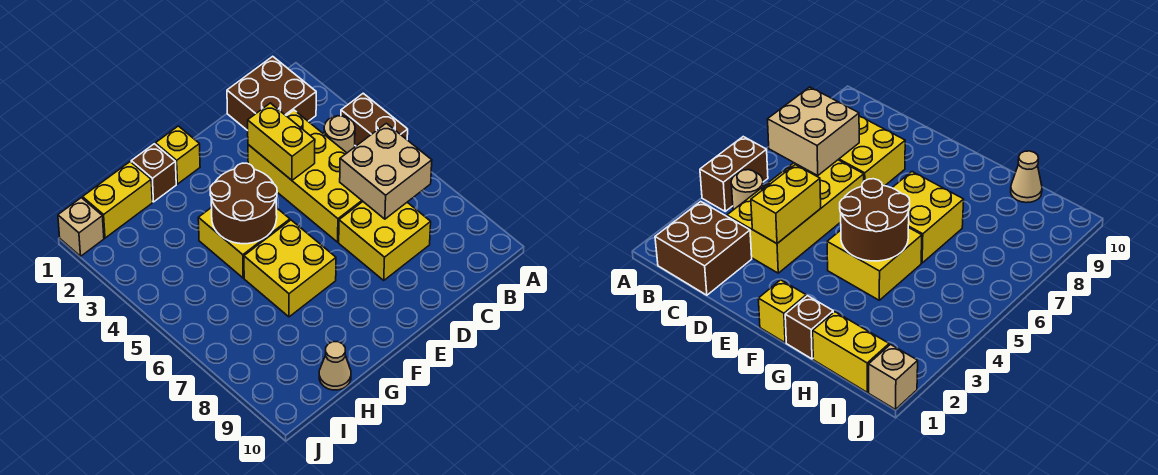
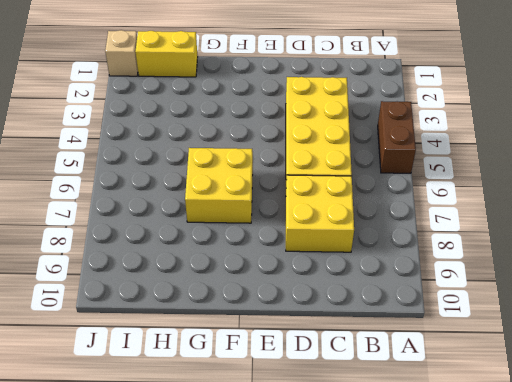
none -> brown 2x2 brick [227,56,316,131]
none -> tan 1x1 round brick [324,116,355,153]
none -> yellow 1x1 brick [156,126,200,184]

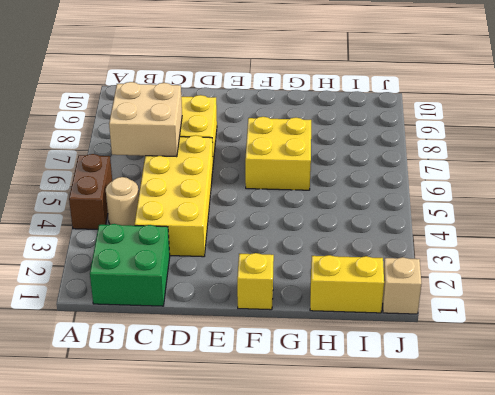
green 2x2 brick [90,224,170,306] -> brown 2x2 brick [227,56,316,131]
none -> yellow 2x2 brick [198,207,290,278]
none -> brown 1x1 brick [131,144,176,202]
none -> tan 1x1 cone [319,342,351,390]

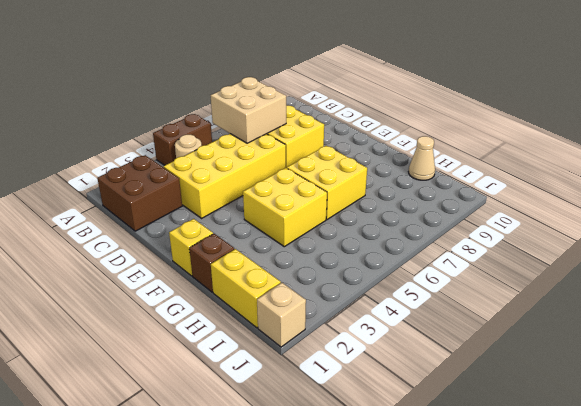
none -> yellow 1x2 brick [248,103,315,180]
none -> brown 2x2 round brick [210,163,277,244]

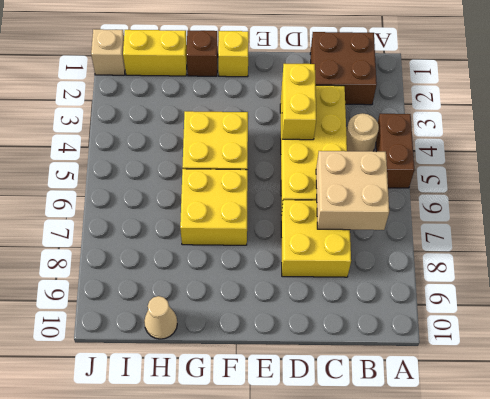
none -> brown 2x2 round brick [210,163,277,244]

